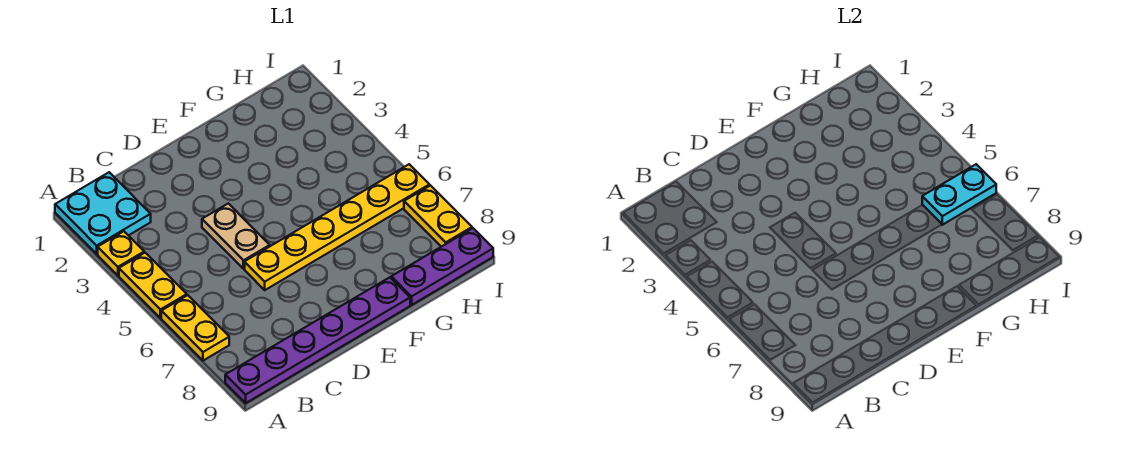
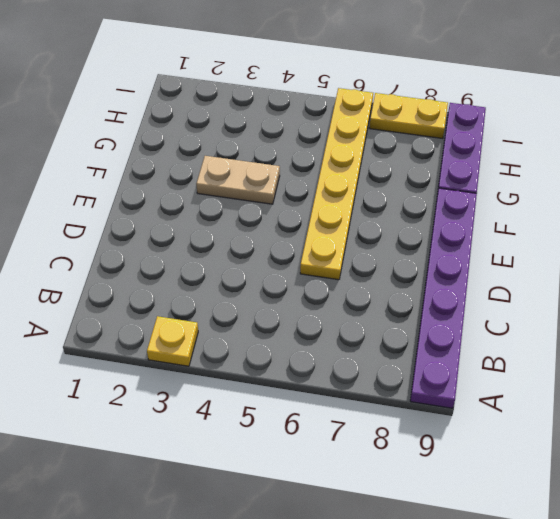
tan 1x2 plate [196,156,280,204] -> tan 1x2 plate moved to [202,203,270,269]
none -> cyan 2x2 plate [55,172,151,254]
none -> yellow 1x2 plate [119,253,187,318]

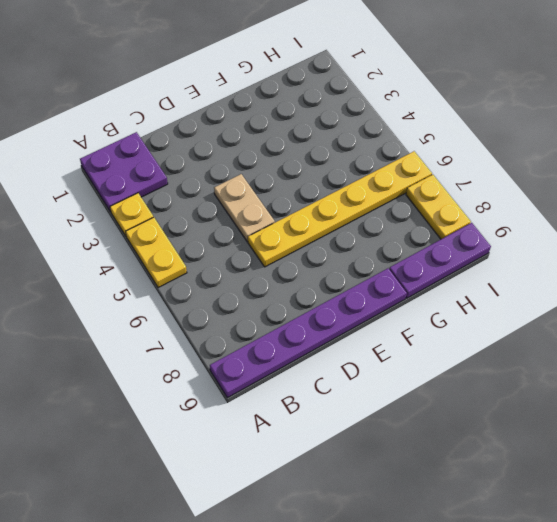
purple 2x2 plate [80,132,168,212] -> cyan 2x2 plate [55,172,151,254]
none -> yellow 1x2 plate [161,295,229,361]
none -> cyan 1x2 plate [922,164,996,225]

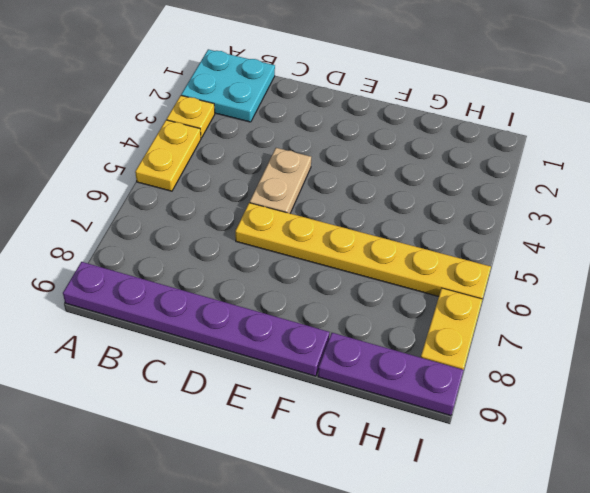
none -> yellow 1x2 plate [161,295,229,361]
none -> cyan 1x2 plate [922,164,996,225]

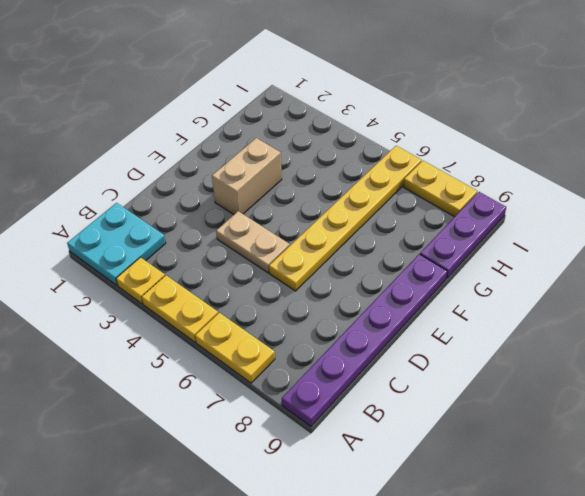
tan 1x2 brick [212,138,282,214] -> none
none -> cyan 1x2 plate [922,164,996,225]

